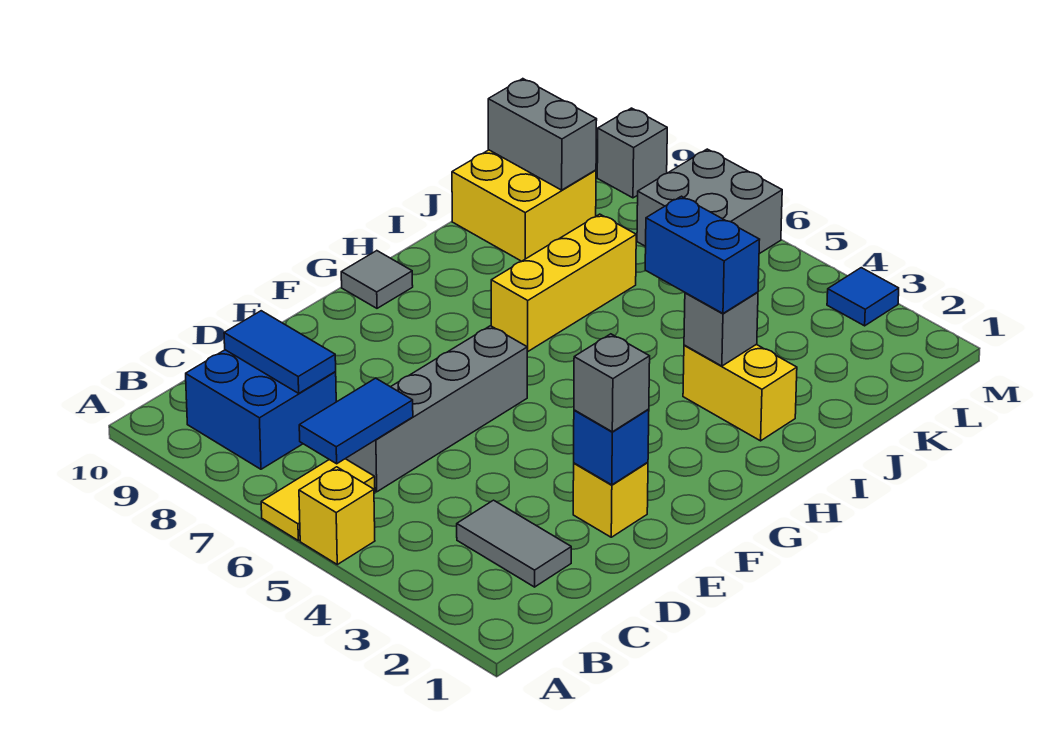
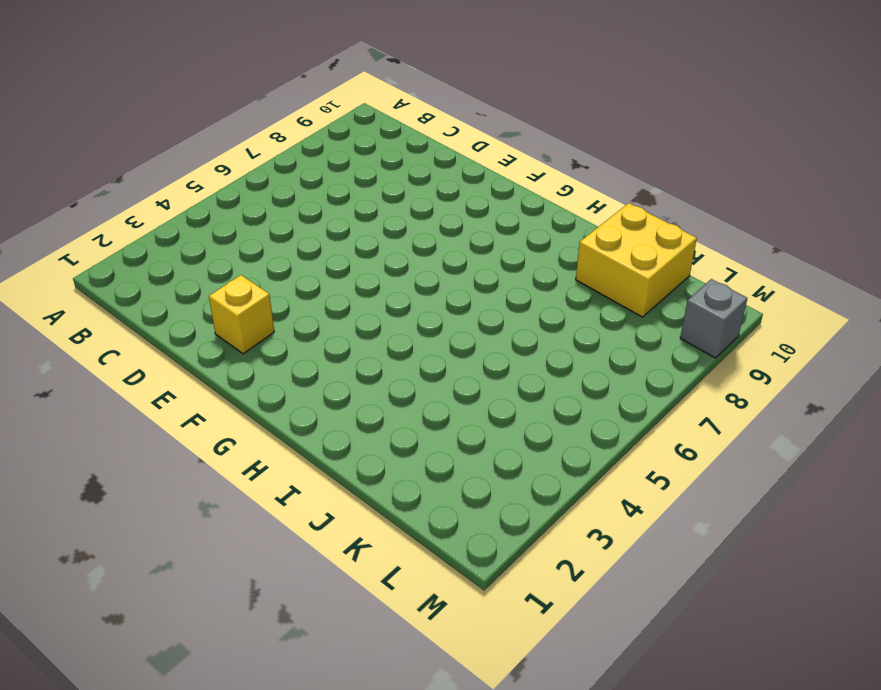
none -> yellow 1x1 brick [299,467,375,564]
none -> yellow 1x2 tile [261,459,375,541]
none -> blue 2x2 brick [186,350,336,469]

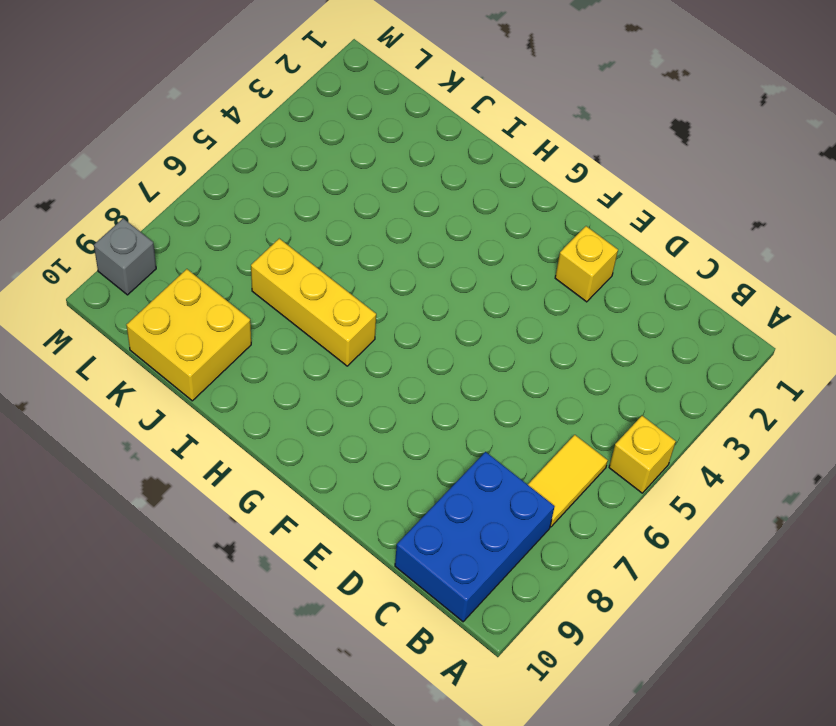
yellow 1x2 tile [528,435,608,527] -> yellow 1x2 tile turned to [261,459,375,541]
blue 2x3 brick [395,452,555,622] -> blue 2x2 brick [186,350,336,469]
none -> grey 1x2 tile [457,500,571,587]
none -> grey 1x4 brick [346,326,528,492]
none -> grey 1x1 tile [341,251,413,308]

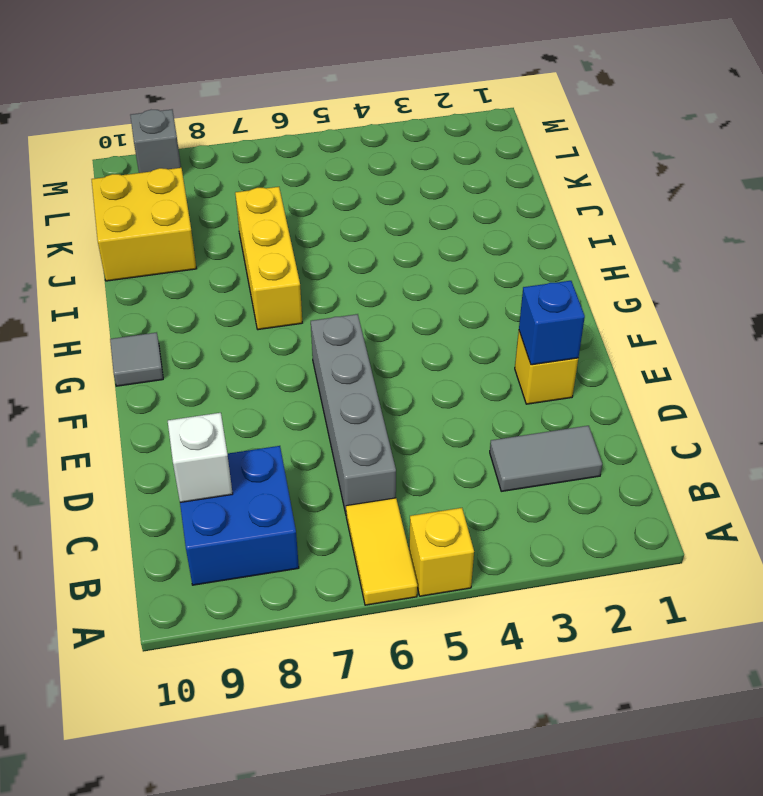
white 1x1 brick [168,413,233,502] -> blue 1x2 tile [224,311,336,393]
none -> yellow 1x2 brick [683,344,797,441]
none -> grey 2x2 brick [637,149,782,254]
none -> blue 1x1 tile [827,268,899,326]

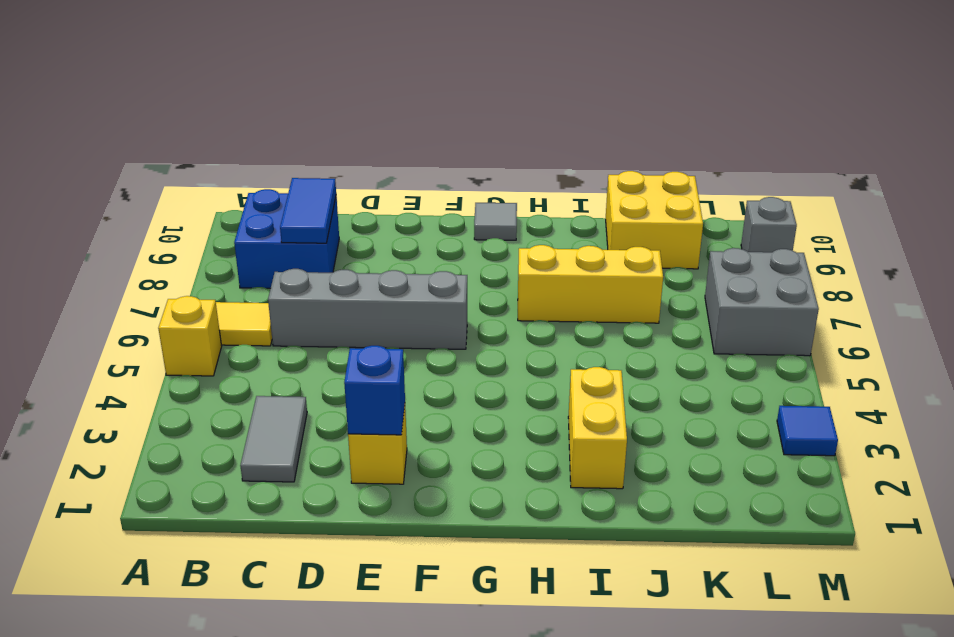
none -> blue 1x2 tile [299,378,413,464]
none -> grey 1x1 brick [684,292,758,366]
none -> grey 1x2 brick [488,79,597,190]

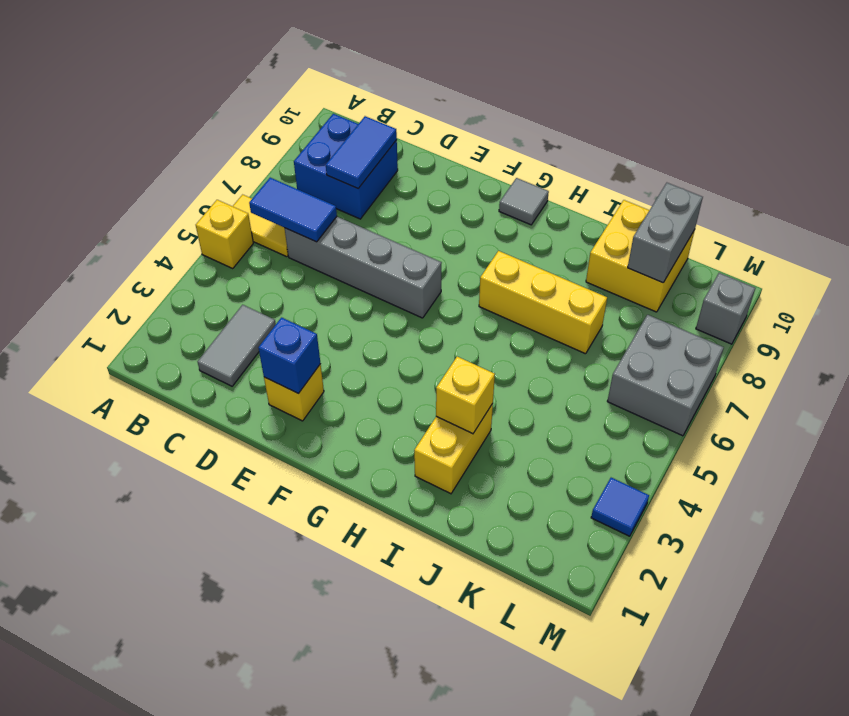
yellow 1x1 brick [436,357,495,434] -> grey 1x1 brick [684,292,758,366]
none -> grey 1x1 brick [574,334,650,432]
none -> blue 1x2 brick [645,196,760,313]

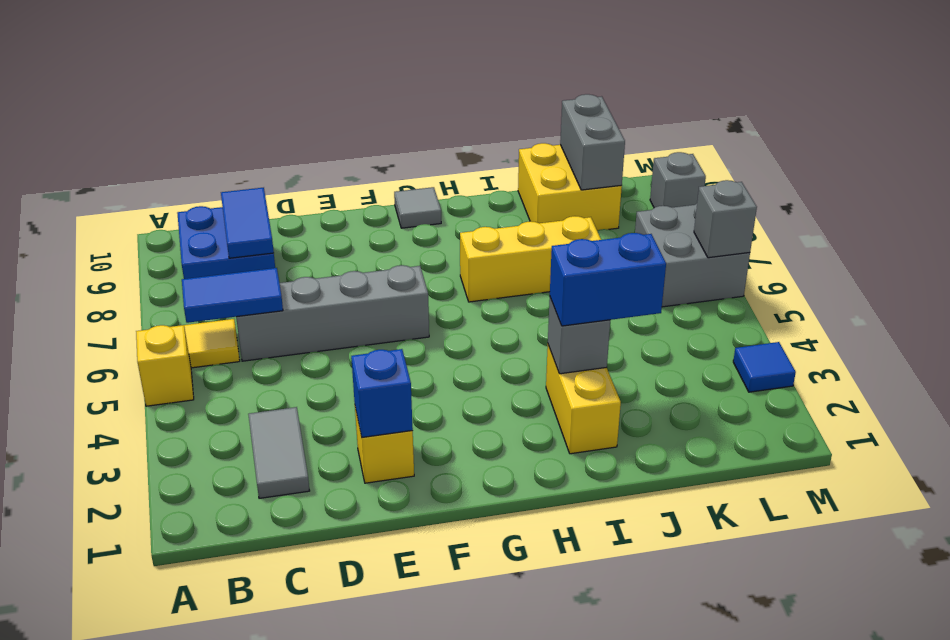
blue 1x2 brick [550,233,666,326] -> blue 1x2 brick turned to [645,196,760,313]
grey 1x1 brick [694,180,757,258] -> grey 1x1 brick moved to [574,334,650,432]

